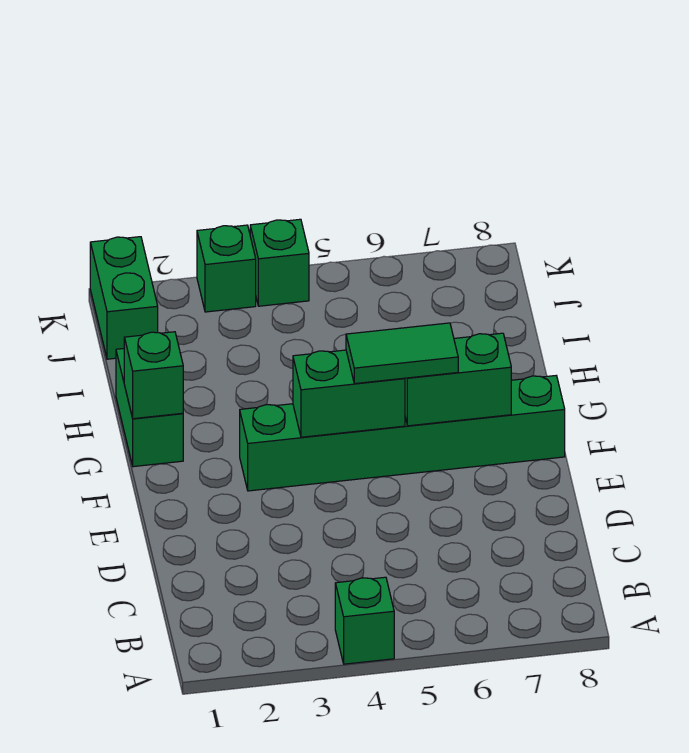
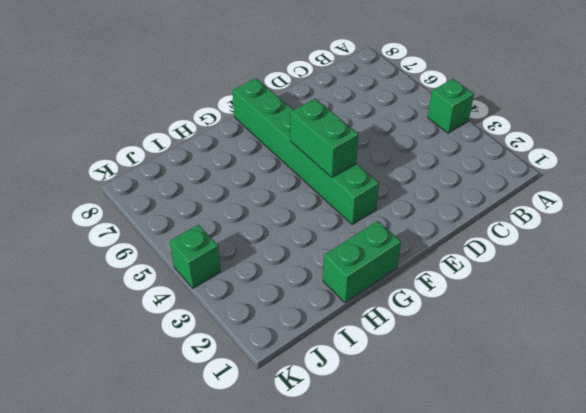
none -> green 1x2 brick [90,237,158,359]
none -> green 1x1 brick [197,225,256,312]

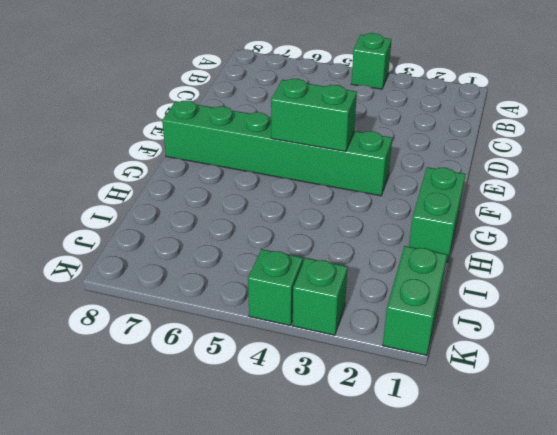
none -> green 1x2 brick [405,333,511,426]
none -> green 1x1 brick [124,332,183,419]

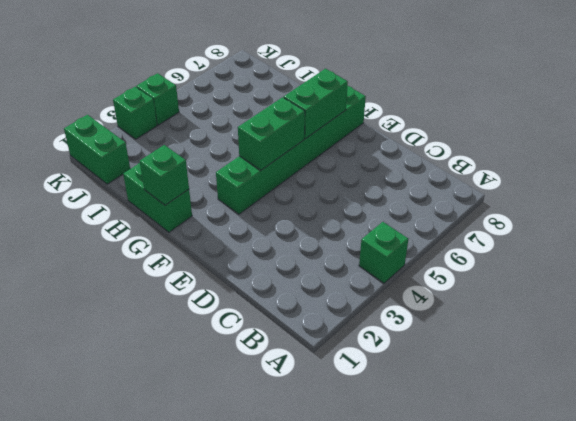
none -> green 1x2 tile [346,323,458,384]

